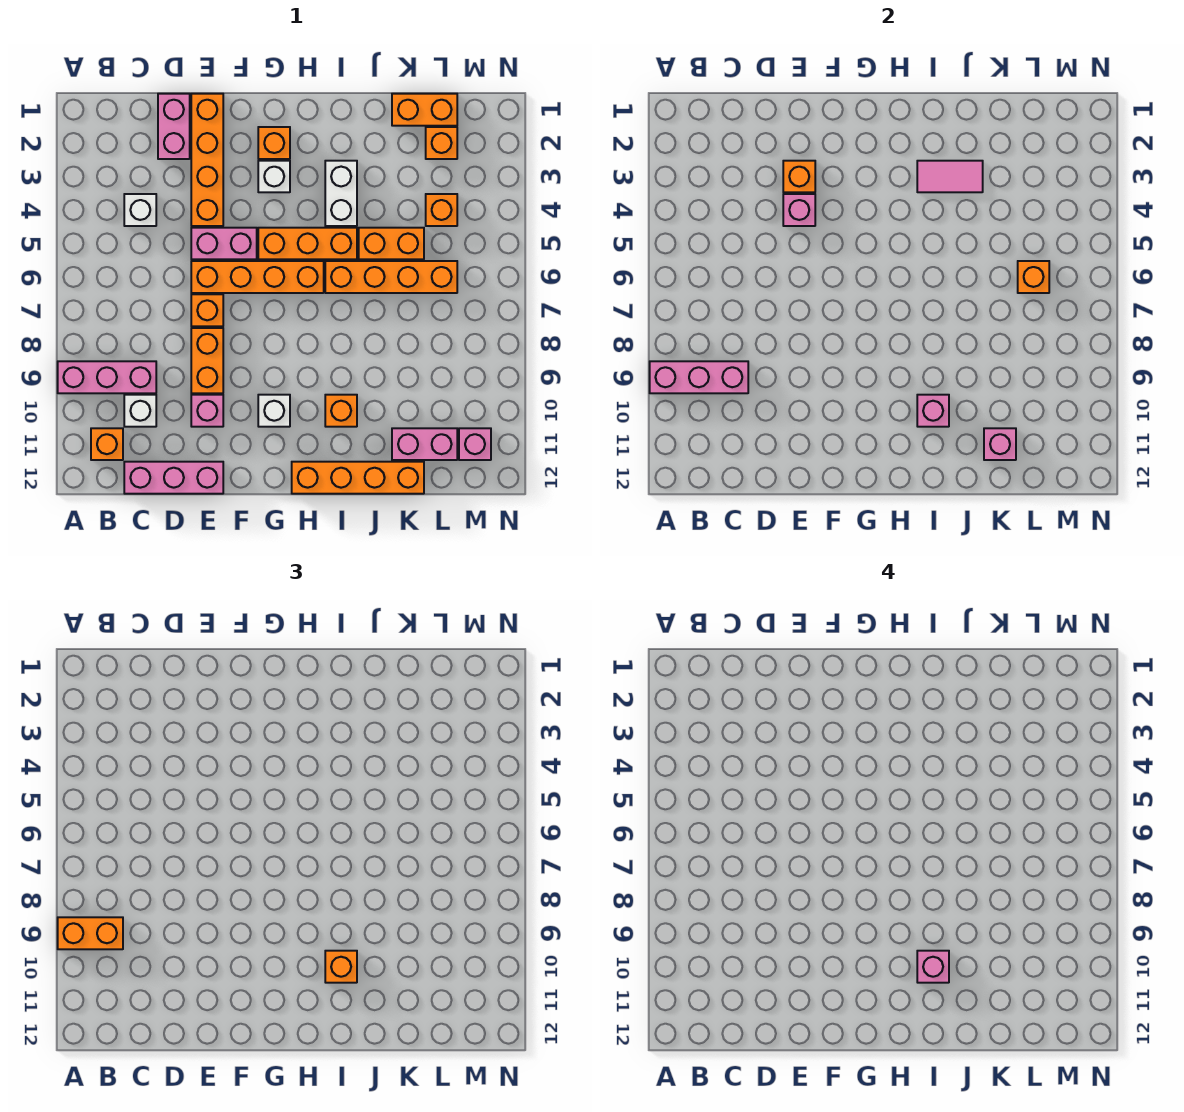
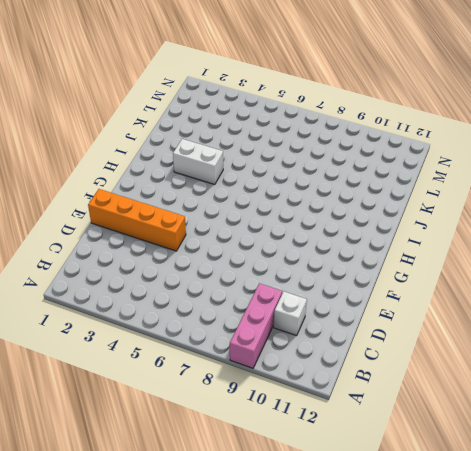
none -> orange 1x1 brick [91,428,123,460]
none -> white 1x1 brick [124,194,156,226]
none -> pink 1x3 brick [124,462,223,494]
none -> pink 1x2 brick [158,94,190,159]

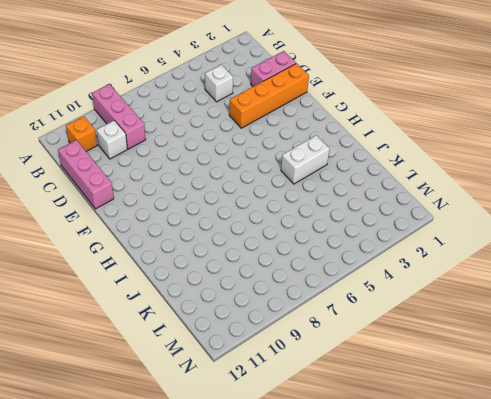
none -> pink 1x2 brick [191,228,257,259]
none -> orange 1x4 brick [191,261,324,293]
none -> orange 1x1 brick [191,294,223,326]
none -> orange 1x2 brick [191,328,223,393]

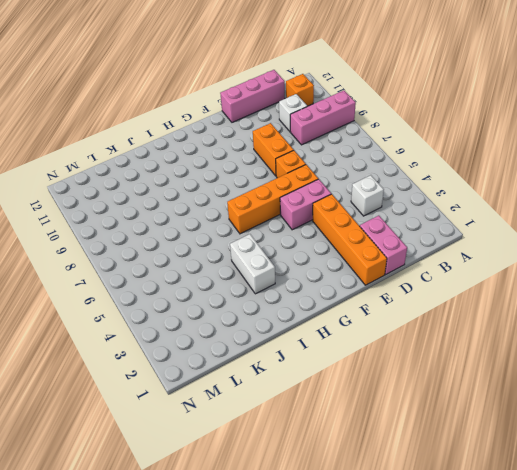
none -> pink 1x1 brick [191,395,223,427]
none -> orange 1x1 brick [258,127,290,159]
none -> white 1x1 brick [258,161,290,192]
none -> orange 1x3 brick [258,228,357,259]

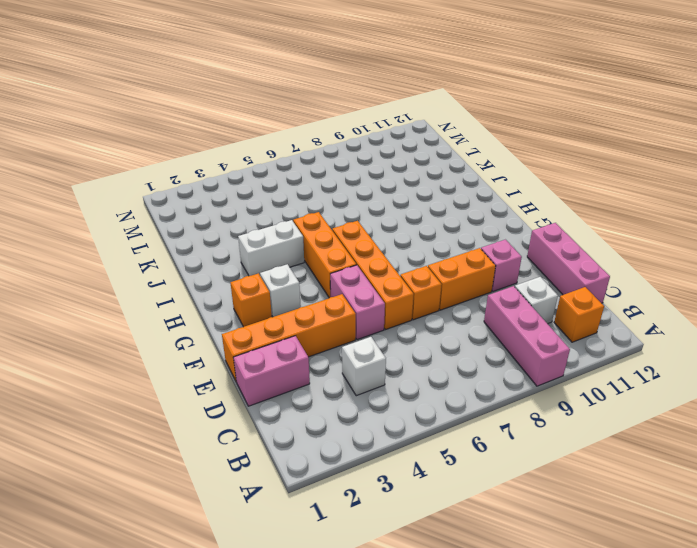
none -> white 1x1 brick [258,395,290,427]
none -> orange 1x4 brick [292,462,424,494]
none -> orange 1x4 brick [325,261,457,293]
none -> orange 1x1 brick [325,395,357,427]

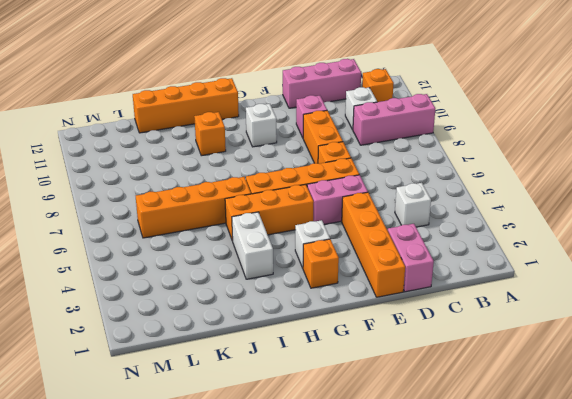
none -> orange 1x2 brick [359,228,424,259]
none -> orange 1x2 brick [392,94,457,126]
none -> pink 1x2 brick [392,428,457,460]
none -> orange 1x1 brick [426,127,457,159]

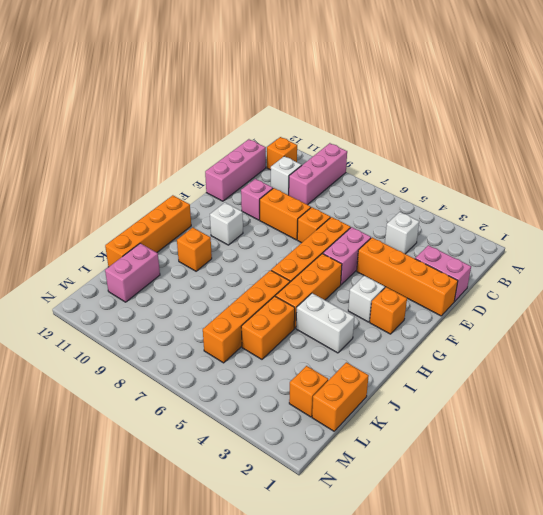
none -> orange 1x1 brick [426,194,457,226]
none -> pink 1x1 brick [459,428,491,460]
none -> pink 1x3 brick [650,361,748,393]
none -> orange 1x1 brick [783,161,815,192]

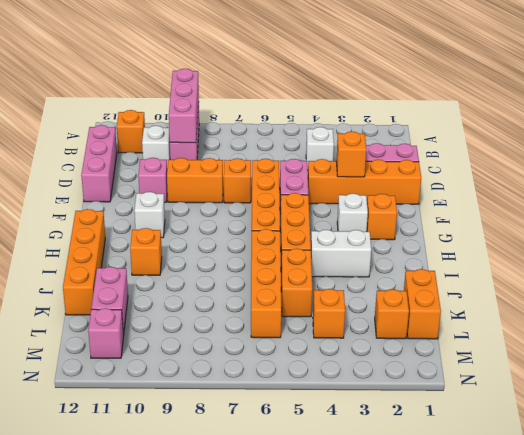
none -> pink 1x1 brick [783,194,815,226]
none -> pink 1x2 tile [917,161,983,192]
none -> pink 1x1 brick [917,395,949,427]
none -> pink 1x1 brick [984,428,1016,460]

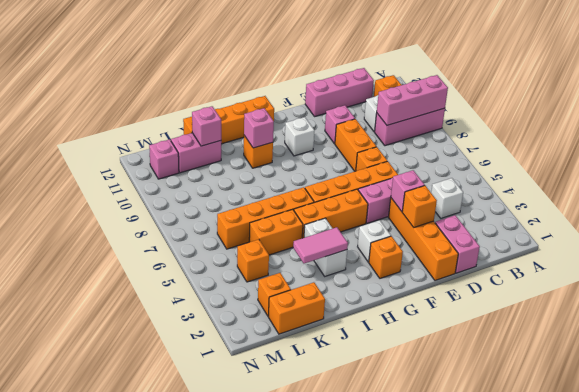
none -> orange 1x1 brick [1018,261,1049,293]
none -> orange 1x2 brick [58,917,123,949]
none -> orange 1x1 brick [325,951,357,983]
none -> pink 1x1 brick [917,951,949,983]

